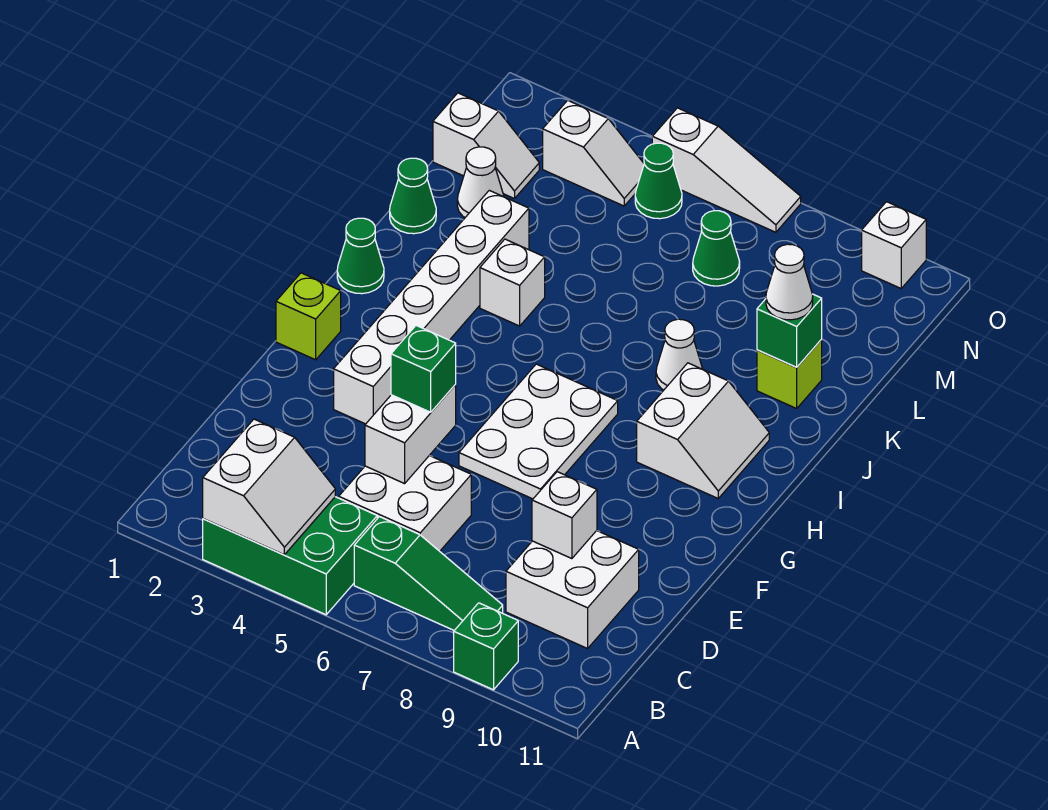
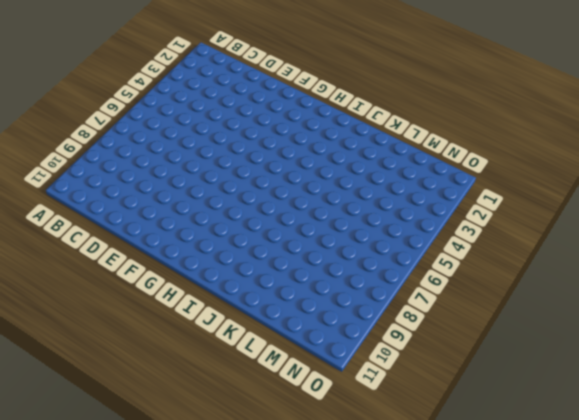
none -> green 2x3 brick [203,497,377,615]
none -> green 1x1 brick [454,603,518,690]
none -> green 1x3 slope [354,517,503,630]

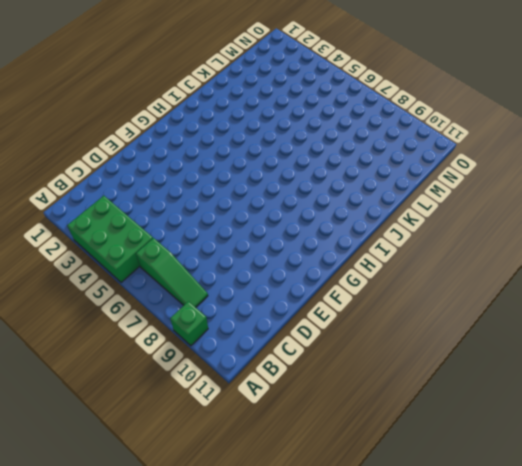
none -> white 2x2 brick [339,455,471,551]
none -> white 2x2 brick [506,531,639,649]
none -> white 1x6 brick [334,190,529,424]

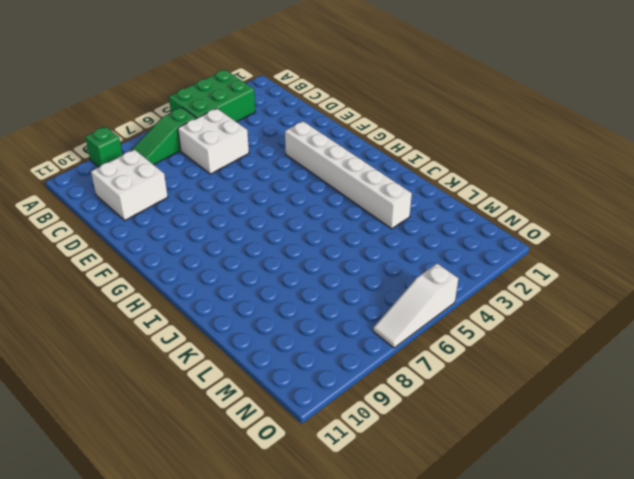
none -> white 2x3 plate [459,364,618,499]
none -> lime 1x1 brick [276,273,341,360]
none -> white 2x2 slope [637,363,769,498]

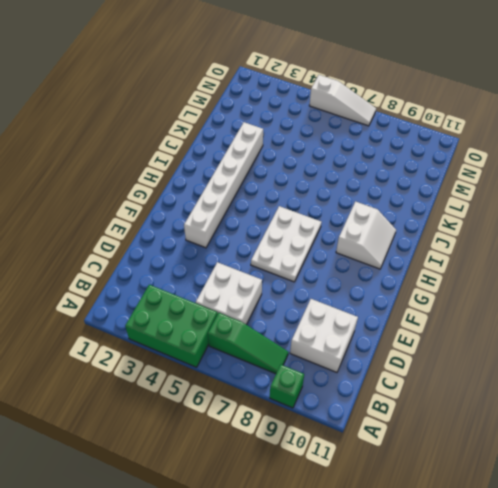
none -> lime 1x1 brick [276,273,341,360]
none -> green 1x1 cone [337,218,384,294]
none -> white 1x1 brick [480,239,545,326]

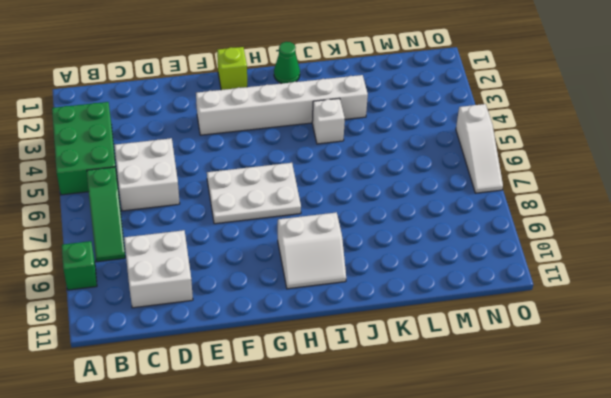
none -> white 1x1 cone [656,319,702,390]
none -> green 1x1 cone [390,158,436,234]
none -> lime 1x1 brick [757,339,822,408]

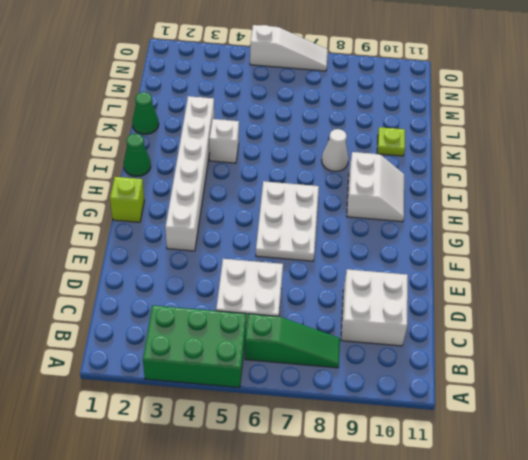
lime 1x1 plate [377,127,405,156] -> lime 1x1 brick [757,339,822,408]
none -> green 1x1 brick [454,603,518,690]
none -> white 1x1 cone [457,147,504,217]
none -> white 1x2 slope [433,93,539,199]

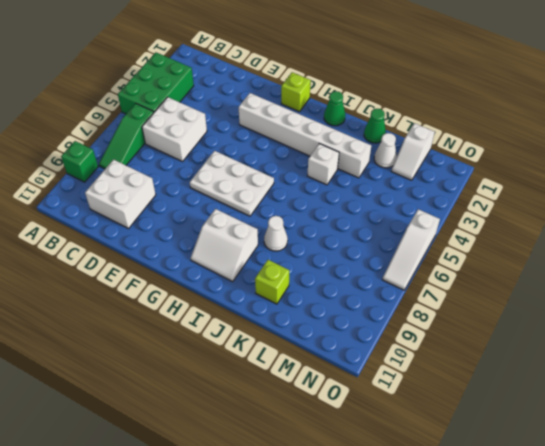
none -> green 1x1 cone [693,211,740,286]
none -> white 1x2 slope [543,100,644,206]
none -> green 1x1 cone [635,143,682,219]

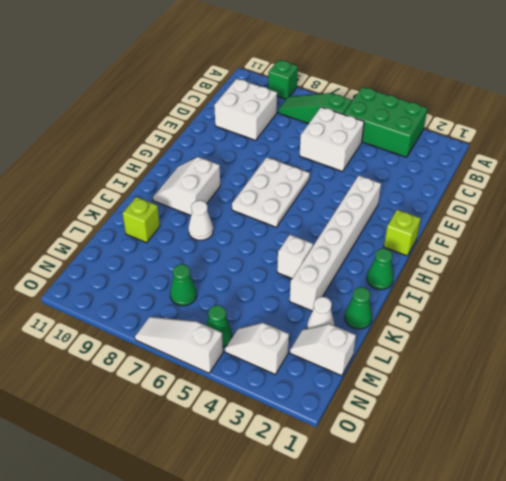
none -> white 1x1 brick [862,202,926,288]
none -> white 2x2 slope [203,419,335,555]
none -> white 1x2 brick [365,385,456,484]

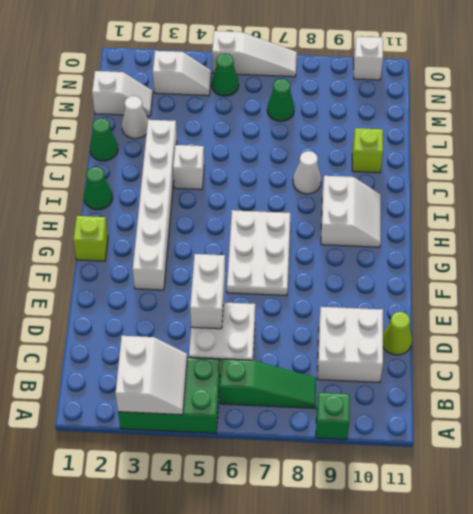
lime 1x1 cone [383,312,412,355] -> none
none -> white 1x1 brick [532,472,597,559]
none -> green 1x1 brick [757,294,822,367]
none -> green 1x1 brick [391,326,456,412]

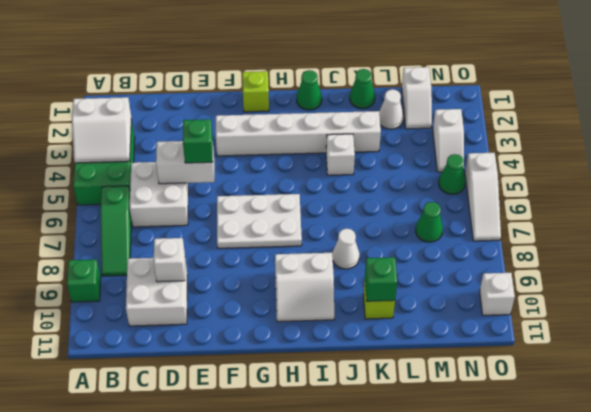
none -> white 1x1 cone [766,244,813,320]

